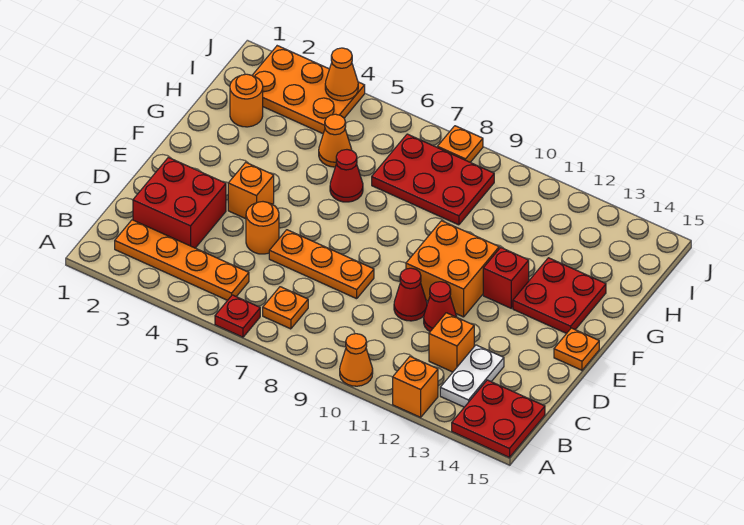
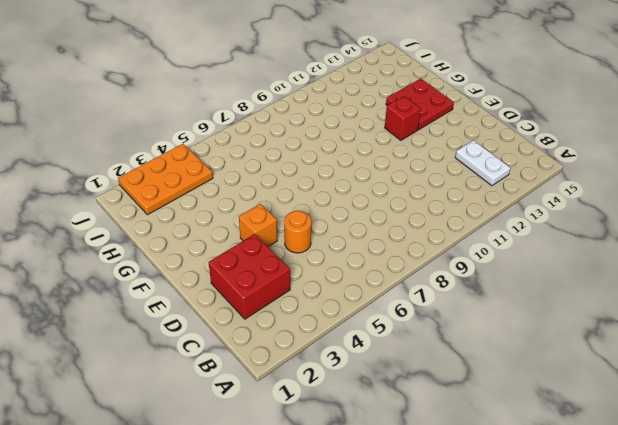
none -> red 1x1 plate [215,295,260,337]
none -> orange 1x1 cone [340,334,373,386]
none -> orange 1x1 brick [393,357,438,417]

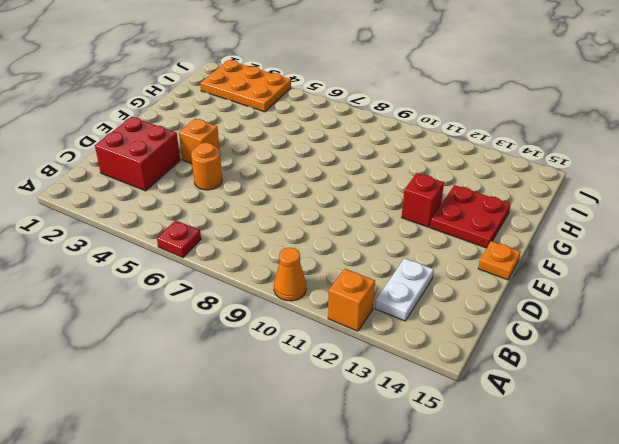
none -> red 2x2 plate [452,380,545,457]
none -> orange 1x4 plate [115,220,249,300]
none -> orange 1x1 plate [263,287,308,329]

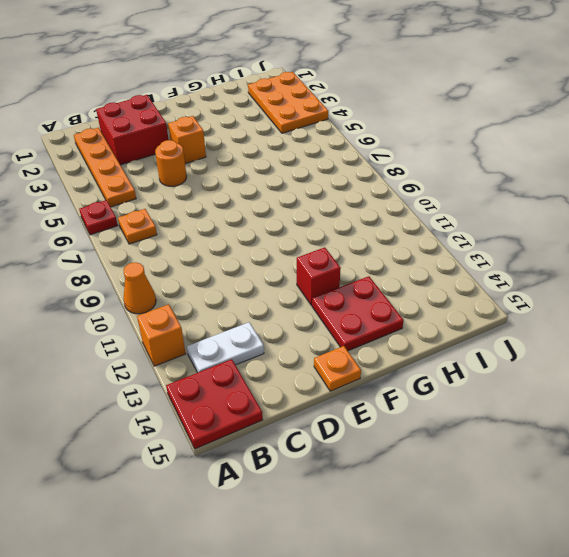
none -> orange 1x1 brick [429,313,474,372]
none -> orange 1x3 plate [269,230,374,299]
none -> red 1x1 cone [394,268,427,321]

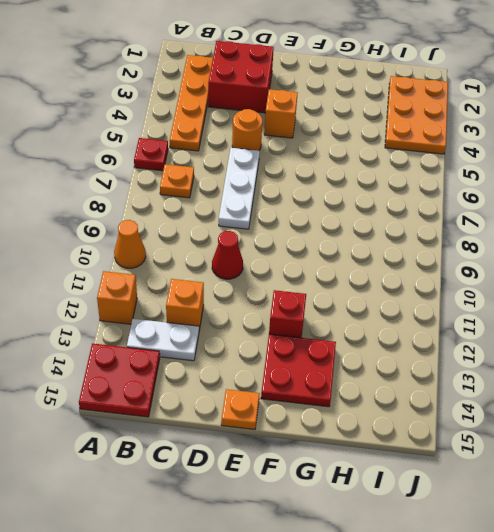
white 1x3 plate [219,148,260,229] -> orange 1x3 plate [269,230,374,299]
none -> red 1x1 cone [424,282,457,331]
none -> orange 2x2 brick [406,221,499,317]
none -> red 1x1 cone [330,150,363,202]

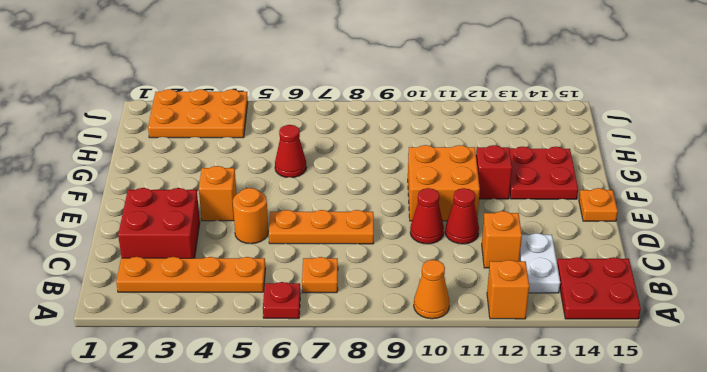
none -> orange 1x1 round brick [230,74,263,127]
none -> orange 1x1 cone [319,114,352,167]
none -> red 2x3 plate [372,134,494,225]

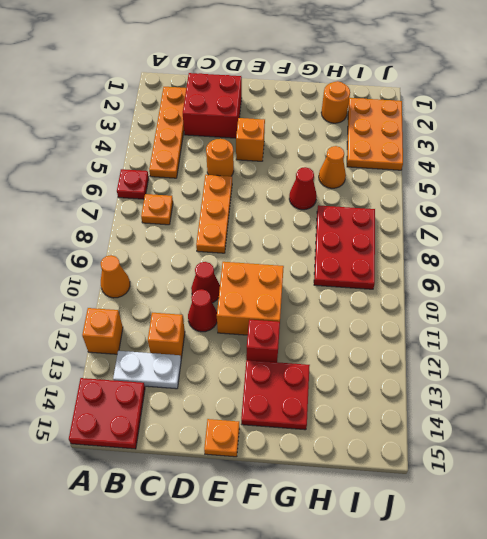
none -> orange 1x1 plate [438,126,483,162]
none -> orange 1x1 cone [325,48,358,101]

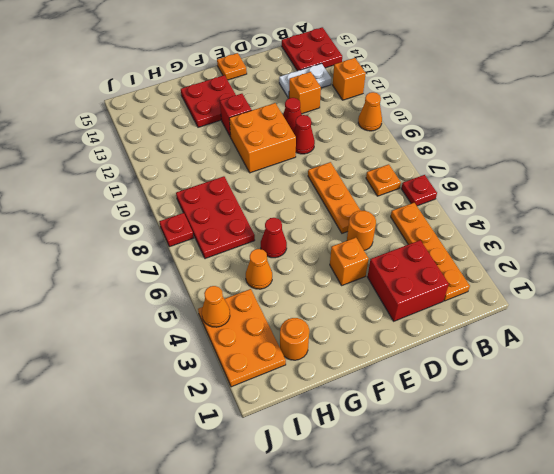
red 1x1 plate [159,213,194,247] -> orange 1x1 plate [438,126,483,162]

